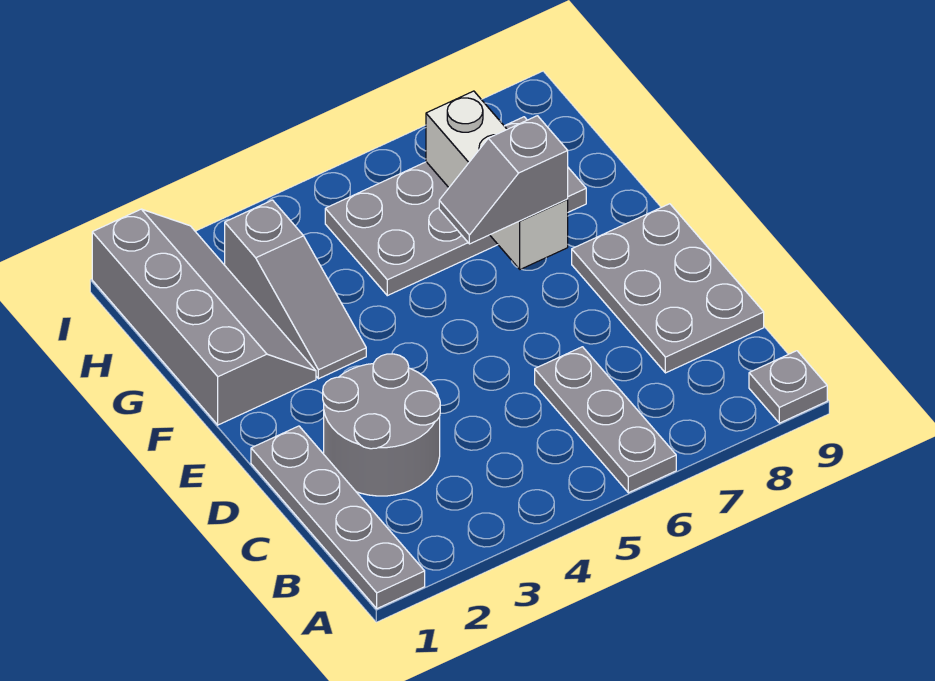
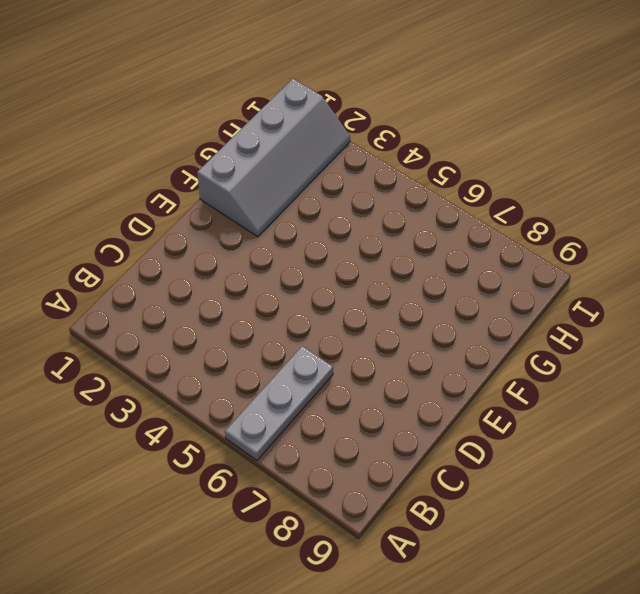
none -> grey 1x4 plate [251,426,425,609]
none -> grey 1x1 plate [749,351,827,423]

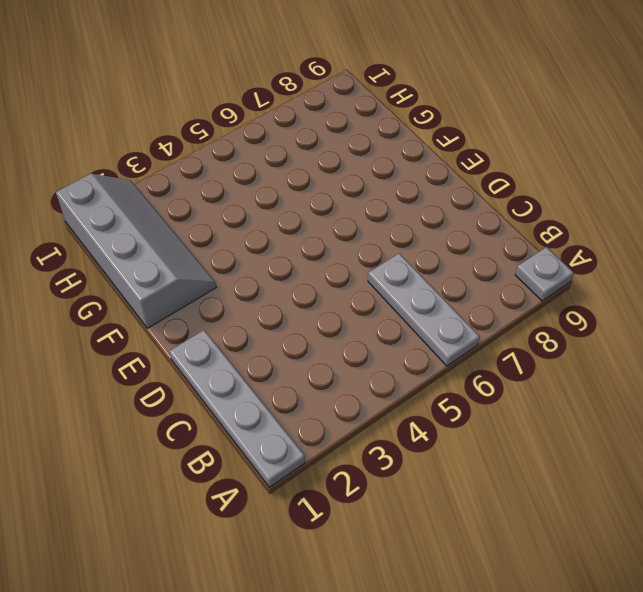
none -> grey 2x2 round brick [323,354,440,496]
none -> grey 2x3 plate [572,204,764,373]

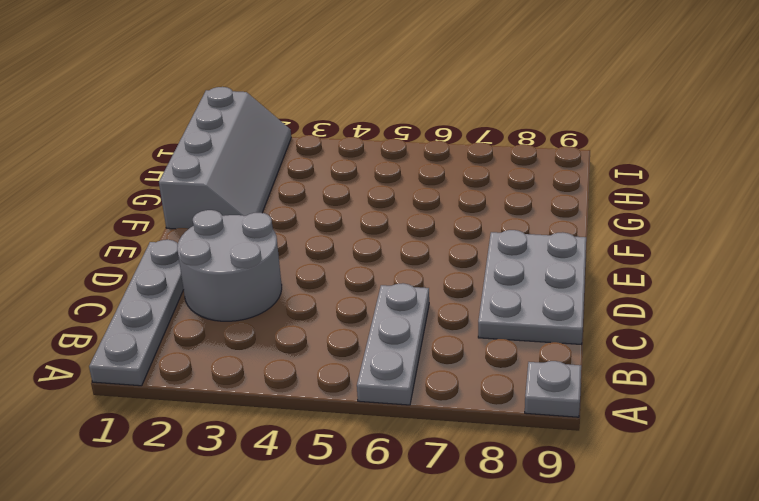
none -> grey 1x3 slope [225,200,366,379]
none -> grey 2x4 plate [325,117,586,296]

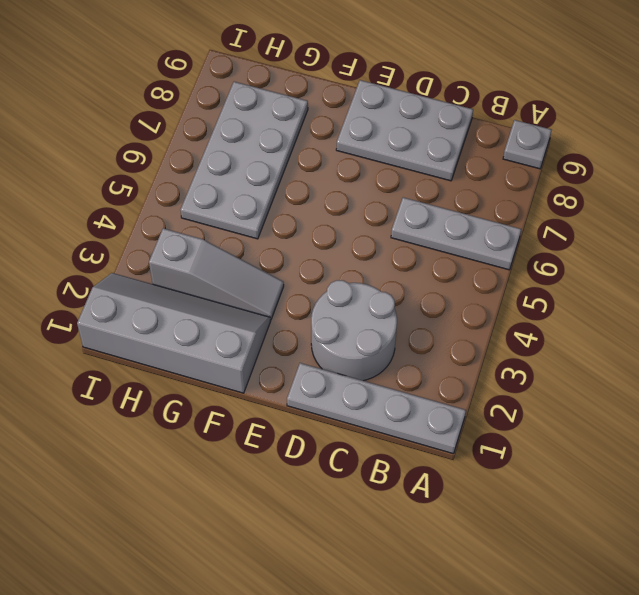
none -> white 1x3 brick [426,91,568,269]
none -> grey 1x2 slope [439,116,568,244]

